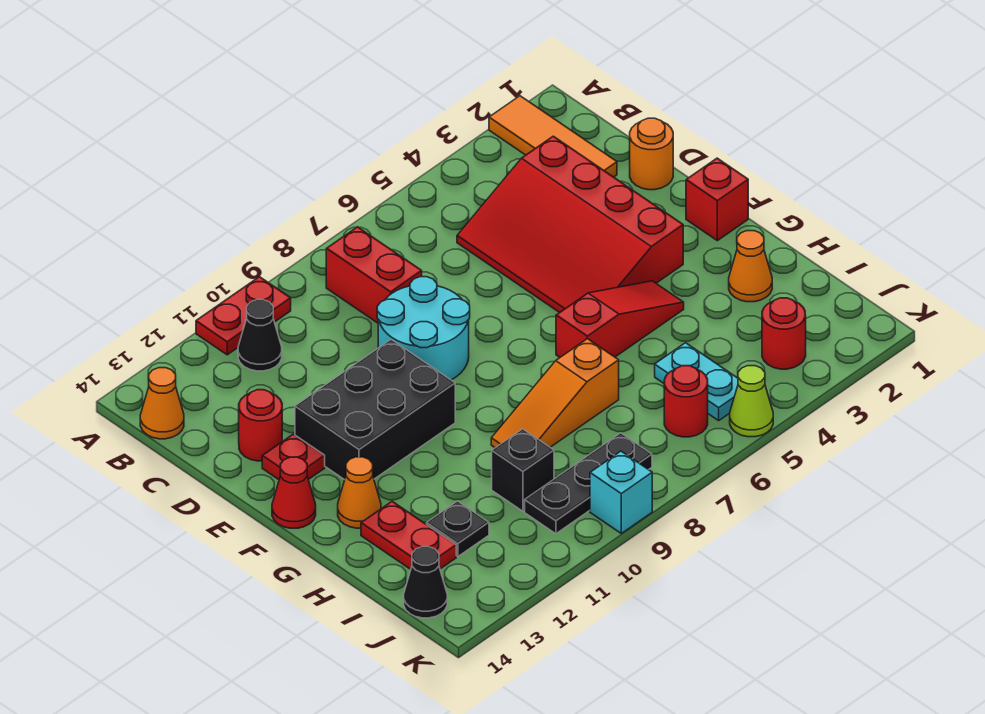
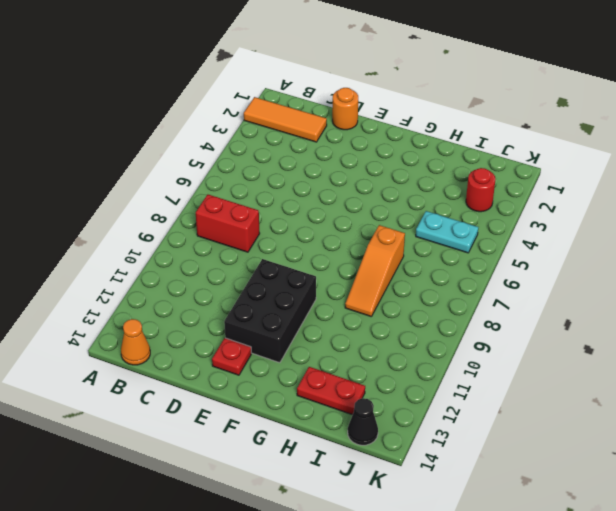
none -> red 1x2 plate [196,277,291,355]
none -> black 1x1 cone [238,300,282,371]
none -> red 3x4 slope [457,136,683,313]

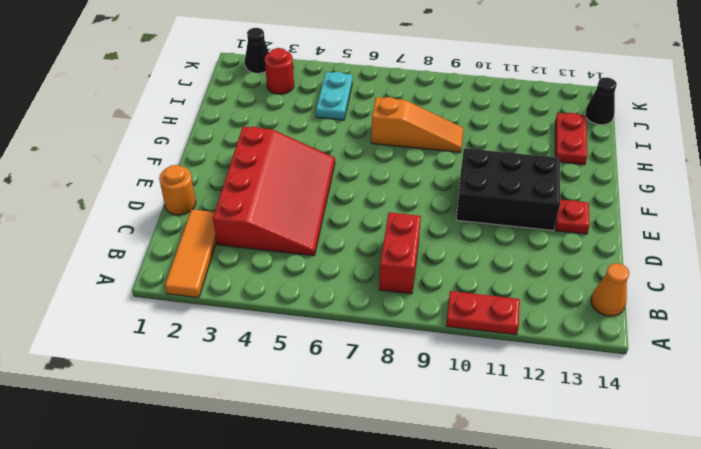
black 1x1 cone [245,28,269,73] -> black 1x1 cone moved to [238,300,282,371]
none -> cyan 2x2 round brick [377,277,470,380]
none -> red 1x1 round brick [239,390,282,461]
none -> red 1x1 brick [686,158,748,241]

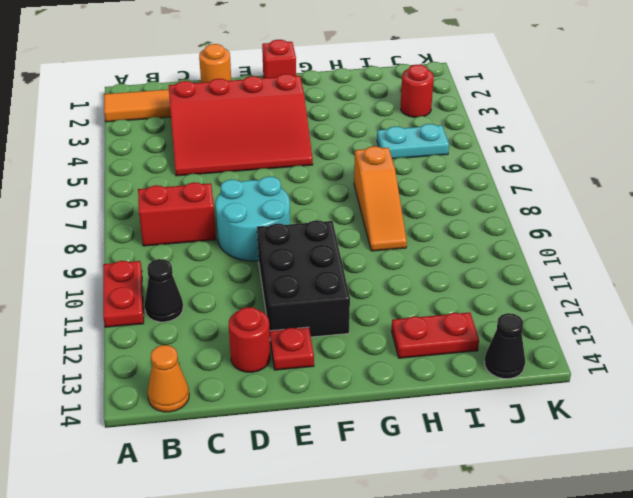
none -> red 1x1 cone [272,457,316,528]
none -> red 1x3 slope [556,281,684,357]
none -> orange 1x1 cone [338,457,381,528]

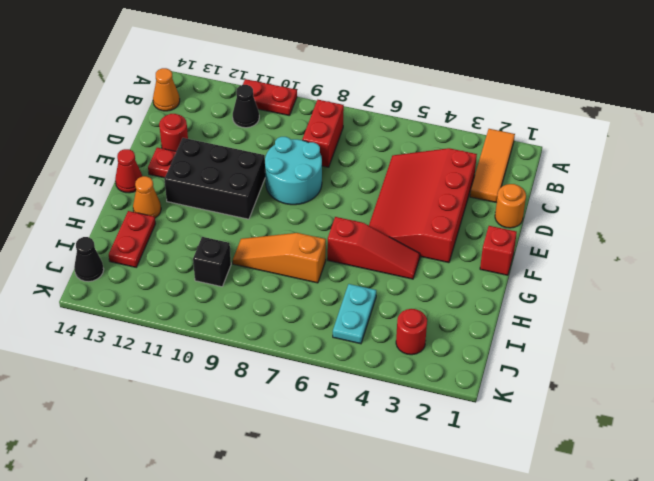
none -> orange 1x1 cone [729,231,772,302]
none -> black 1x1 plate [427,501,489,557]
none -> red 1x1 round brick [664,366,708,437]

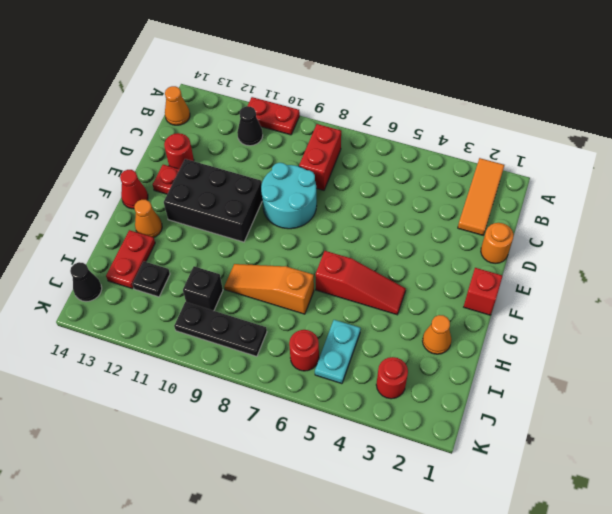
none -> red 3x4 slope [457,136,683,313]
none -> lime 1x1 cone [730,366,773,437]
none -> cyan 1x1 brick [590,451,652,533]

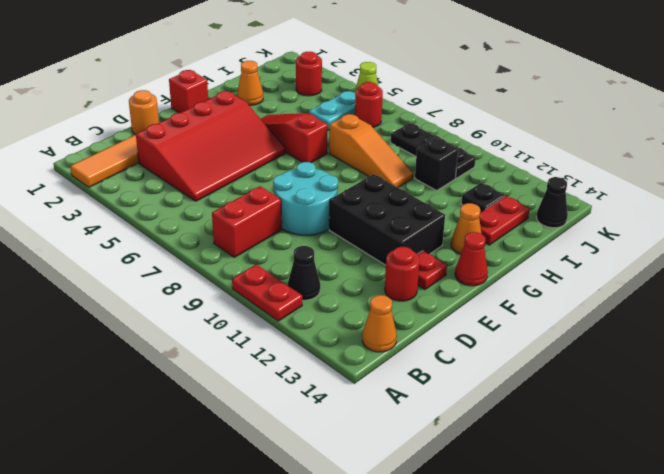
none -> cyan 1x1 brick [590,451,652,533]

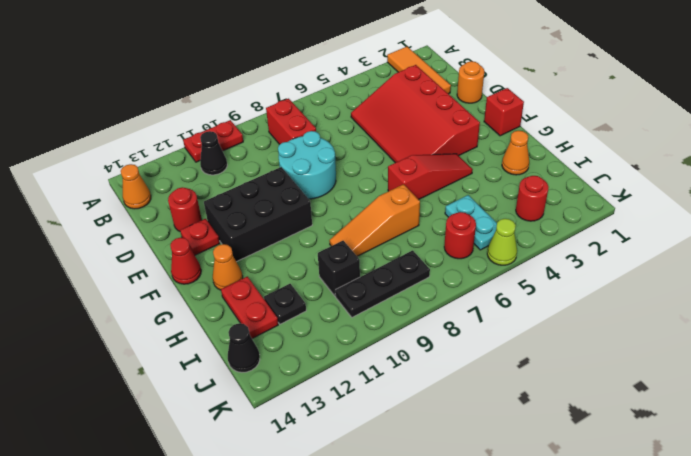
none -> cyan 1x1 brick [590,451,652,533]

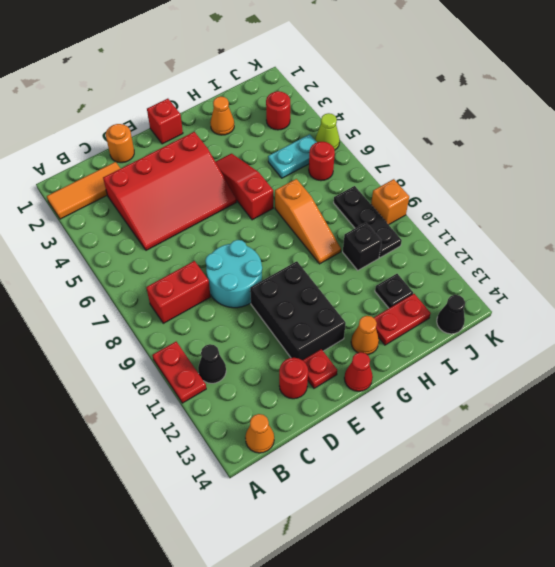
orange 1x1 brick [371,179,409,225] -> cyan 1x1 brick [590,451,652,533]

